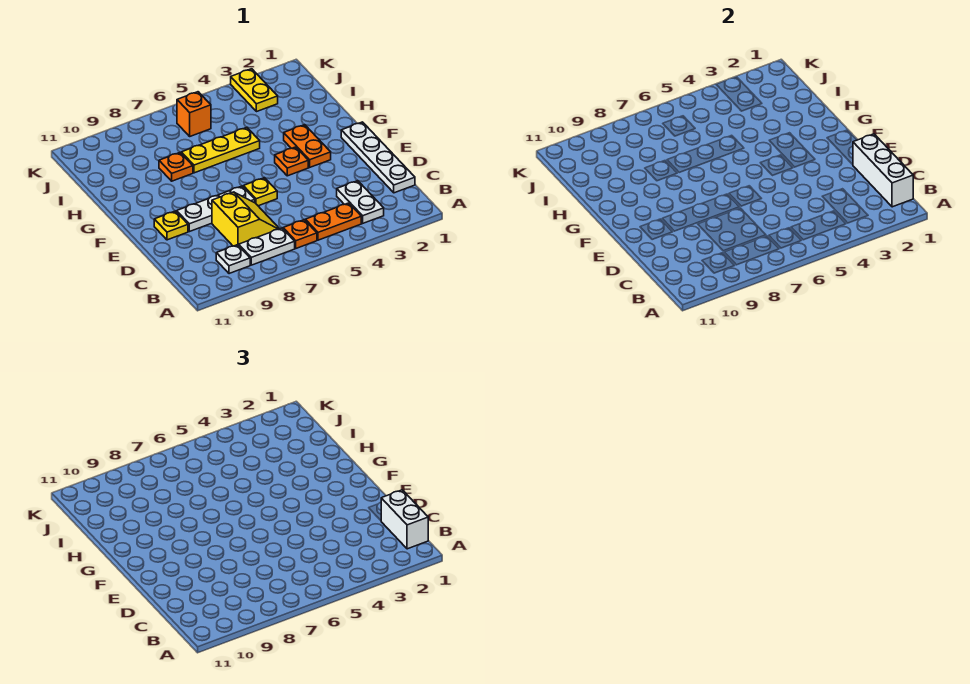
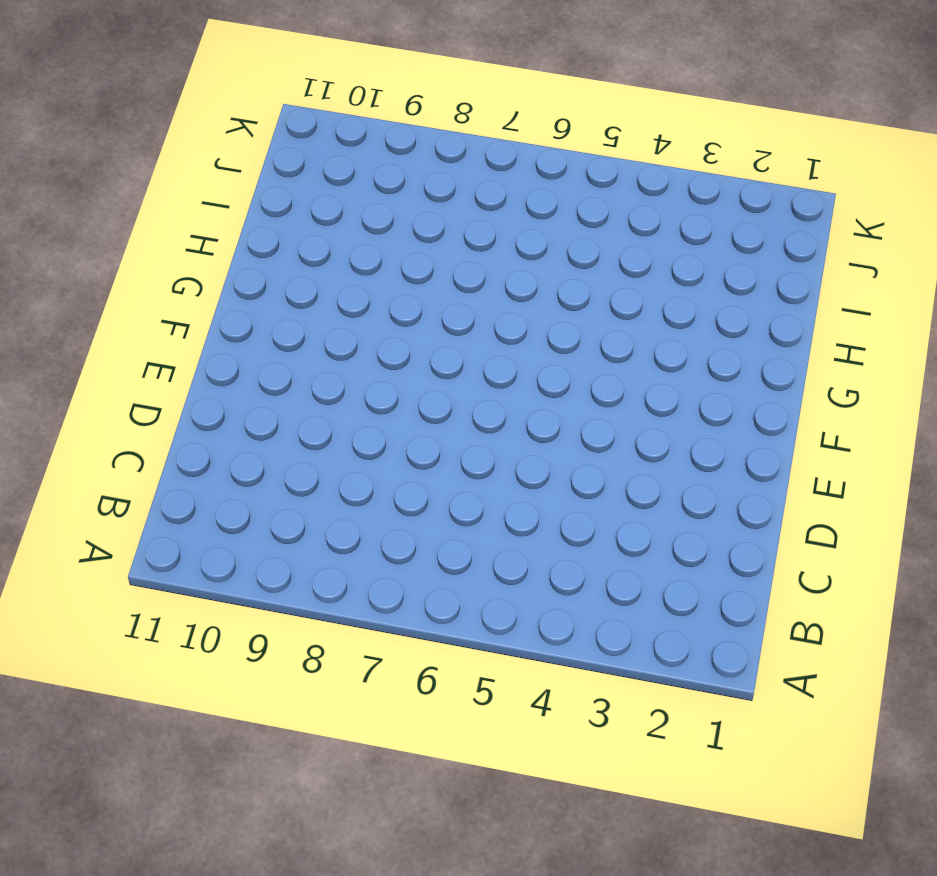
none -> white 1x2 plate [337,181,384,223]
none -> orange 1x2 plate [305,203,361,240]
none -> orange 1x1 plate [283,220,317,248]

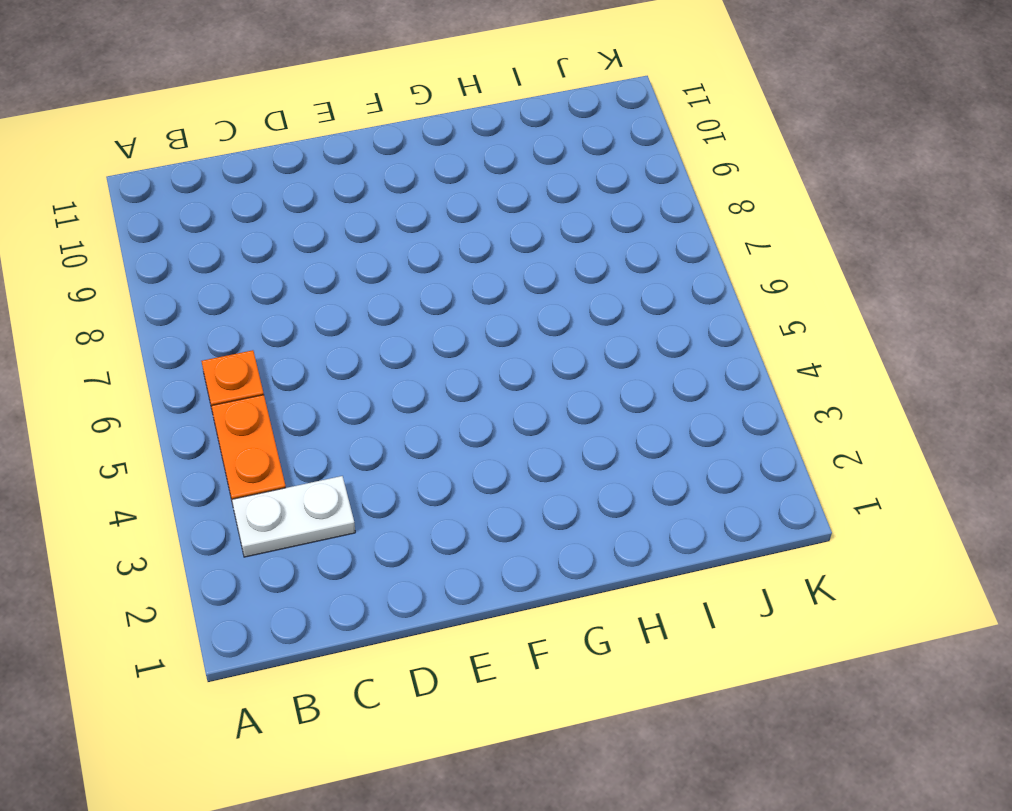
none -> white 1x2 plate [239,228,295,265]
none -> white 1x1 plate [216,245,250,274]
none -> white 1x4 plate [341,122,415,193]

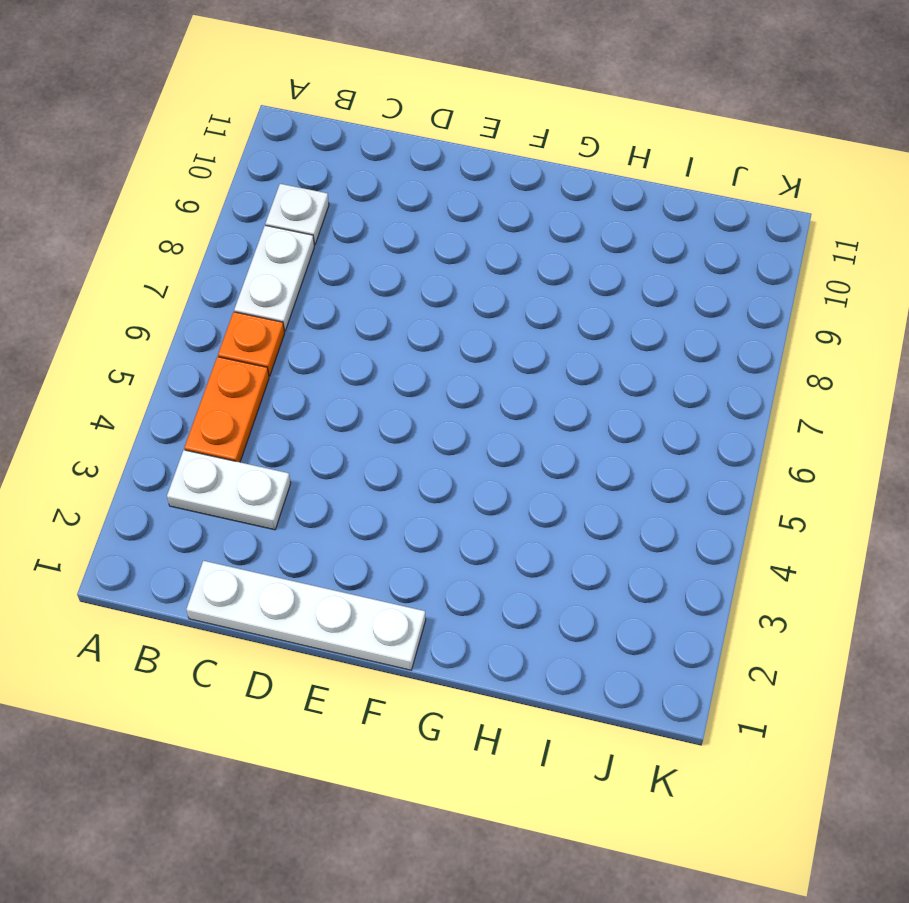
none -> yellow 2x2 slope [212,192,279,246]
none -> yellow 1x1 plate [243,178,277,206]
none -> white 1x3 plate [177,186,255,232]

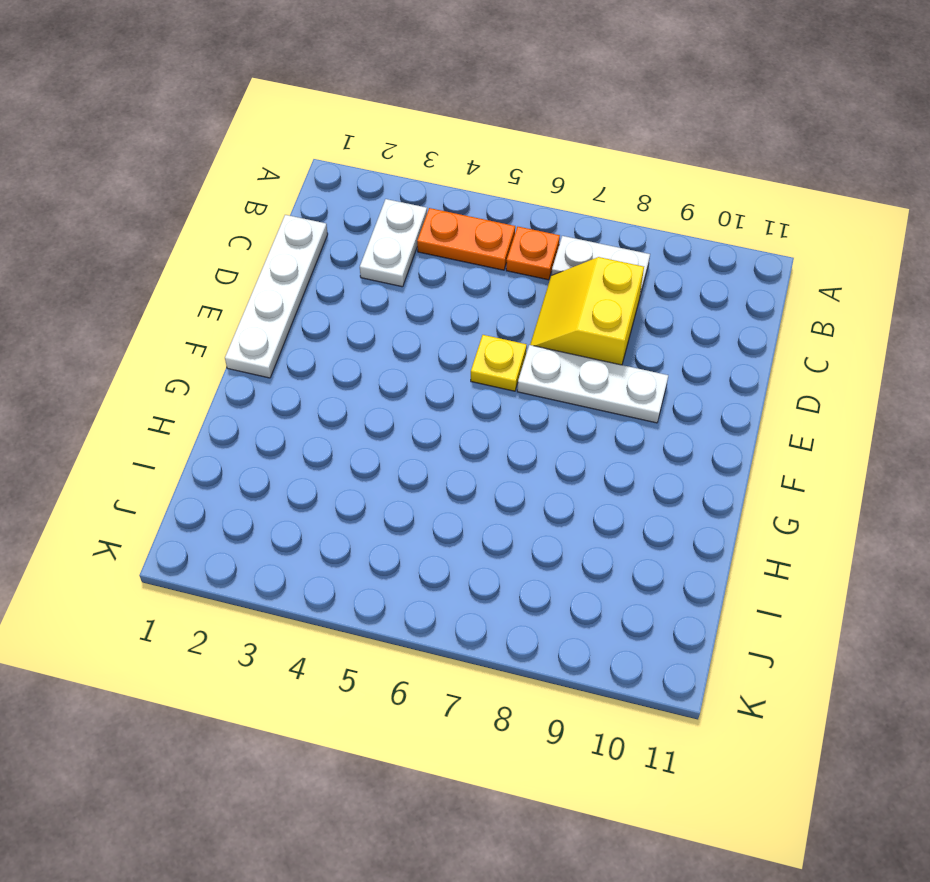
none -> white 1x1 plate [216,245,250,274]
none -> yellow 1x1 plate [154,211,188,240]
none -> orange 1x2 plate [284,125,331,167]

